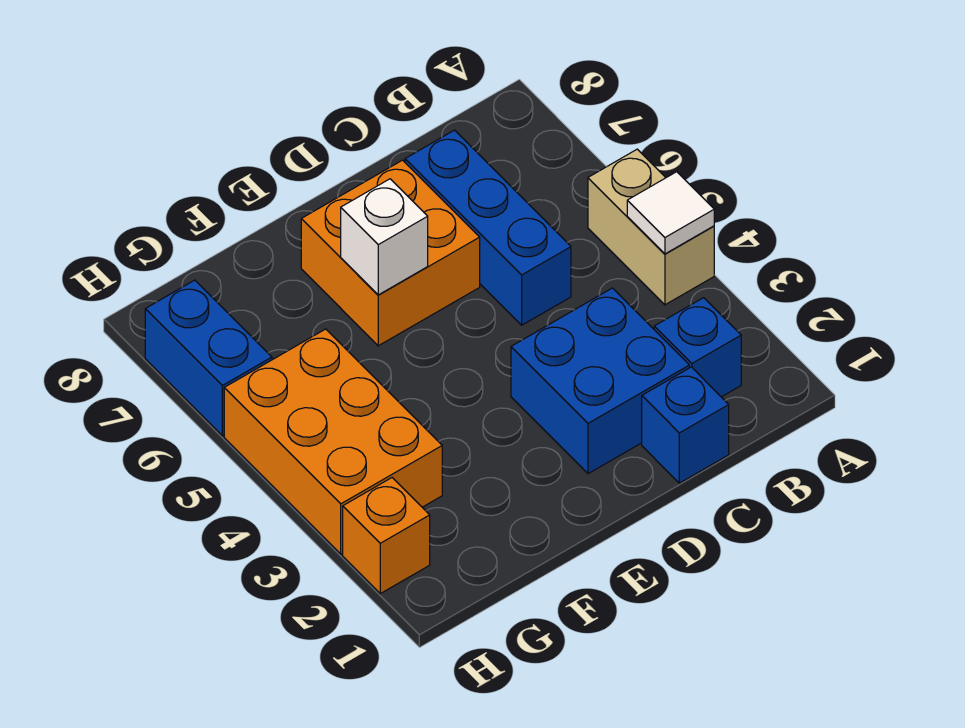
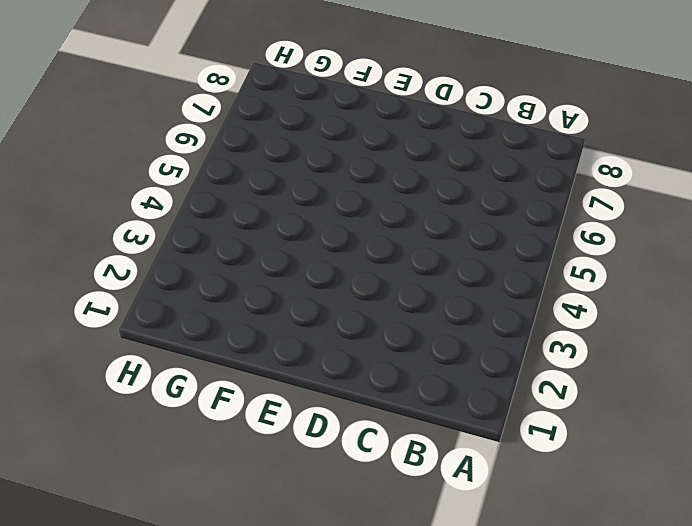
none -> tan 1x2 brick [588,149,714,305]
none -> blue 1x1 brick [654,298,741,397]

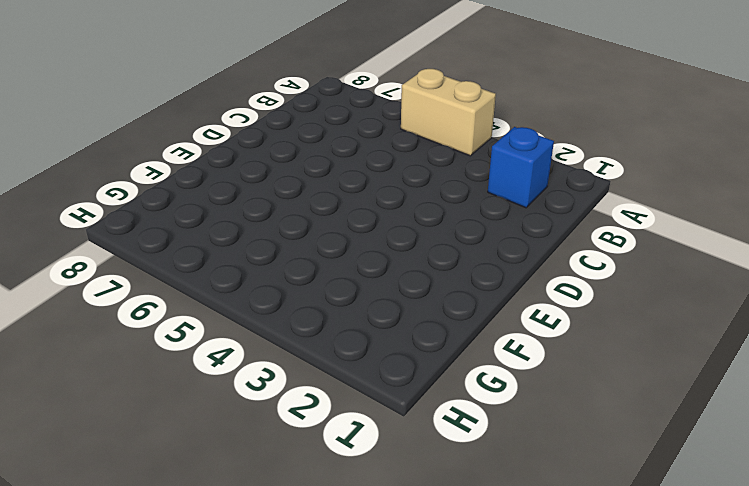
none -> blue 1x1 brick [642,367,729,483]
none -> blue 2x2 brick [511,288,689,474]

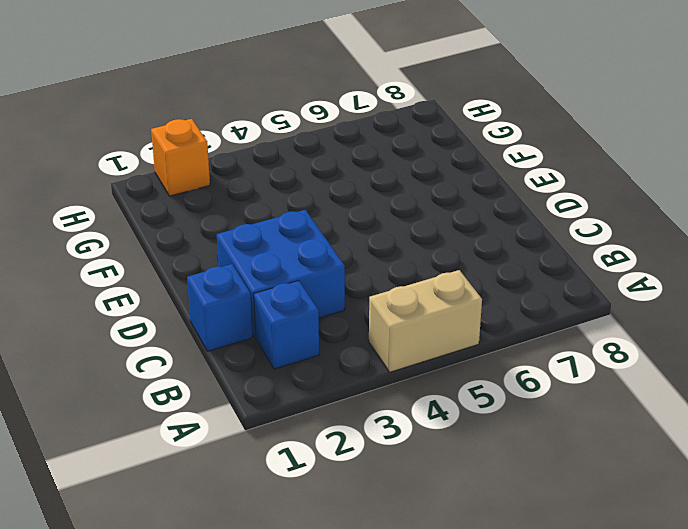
none -> blue 1x3 brick [405,130,571,325]
none -> orange 2x2 brick [301,160,480,346]

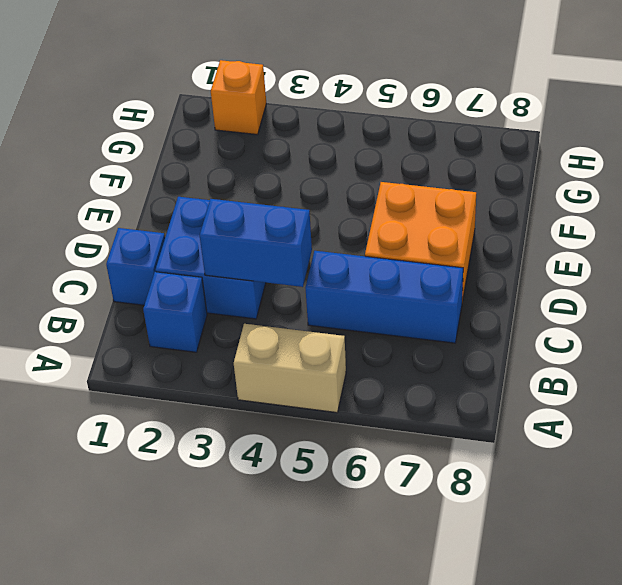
blue 1x2 brick [200,199,312,287] -> blue 1x2 brick moved to [145,280,272,436]
none -> orange 2x3 brick [224,329,442,554]
none -> white 1x1 tile [627,172,714,254]

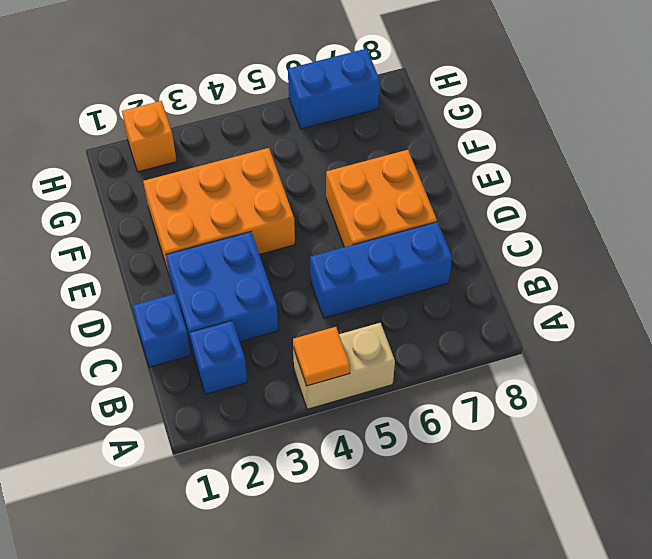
orange 1x1 tile [293,327,350,386] -> white 1x1 tile [627,172,714,254]
orange 2x3 brick [143,148,295,277] -> orange 2x3 brick moved to [224,329,442,554]
none -> white 1x1 brick [341,179,428,295]

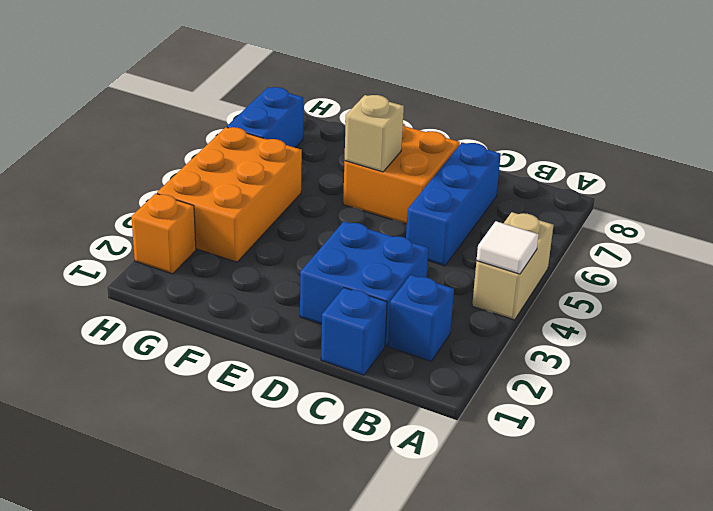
tan 1x1 brick [344,95,404,172] -> white 1x1 brick [341,179,428,295]

